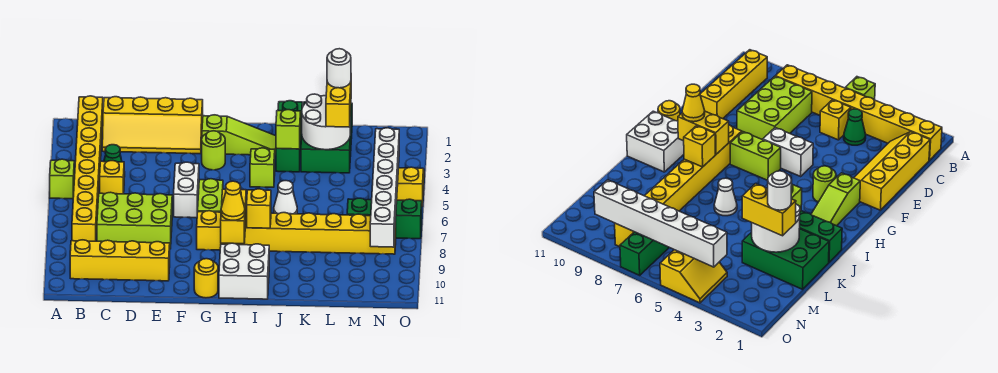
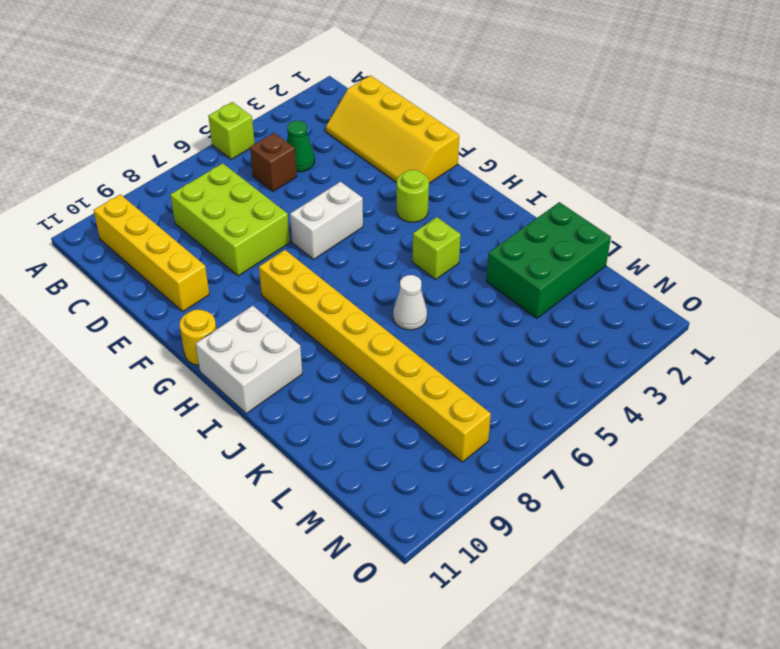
brown 1x1 brick [250,133,297,191] -> yellow 1x1 brick [100,161,124,194]
none -> yellow 1x8 brick [72,96,103,241]
none -> lime 1x3 slope [202,115,276,155]
none -> lime 1x2 brick [198,179,223,212]

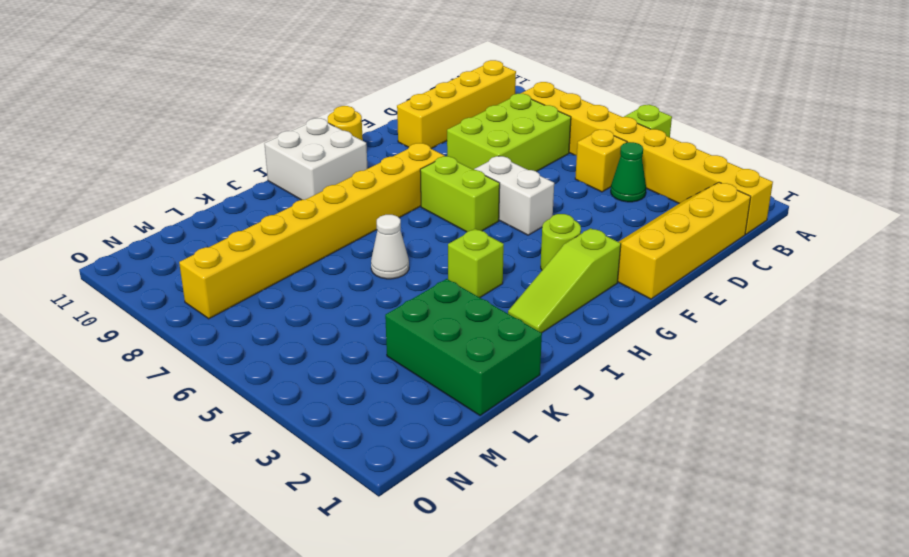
none -> green 1x3 brick [276,101,302,172]
none -> green 1x3 brick [347,198,422,239]
none -> yellow 2x2 slope [397,167,424,206]

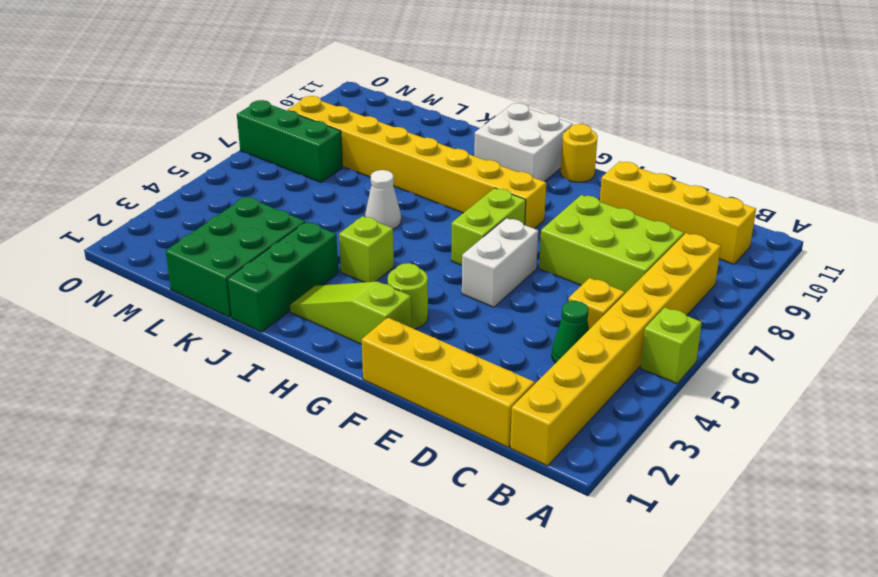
none -> yellow 2x2 slope [397,167,424,206]
none -> yellow 1x2 brick [221,189,246,244]
none -> yellow 1x1 brick [246,189,271,228]

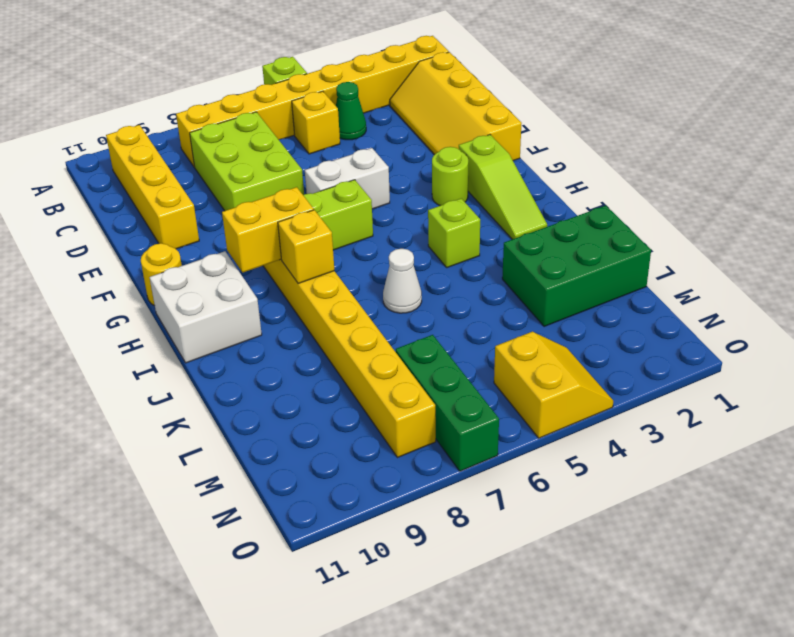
none -> green 1x3 brick [276,101,302,172]
none -> lime 1x1 brick [276,110,301,149]
none -> white 2x2 round brick [302,94,350,150]

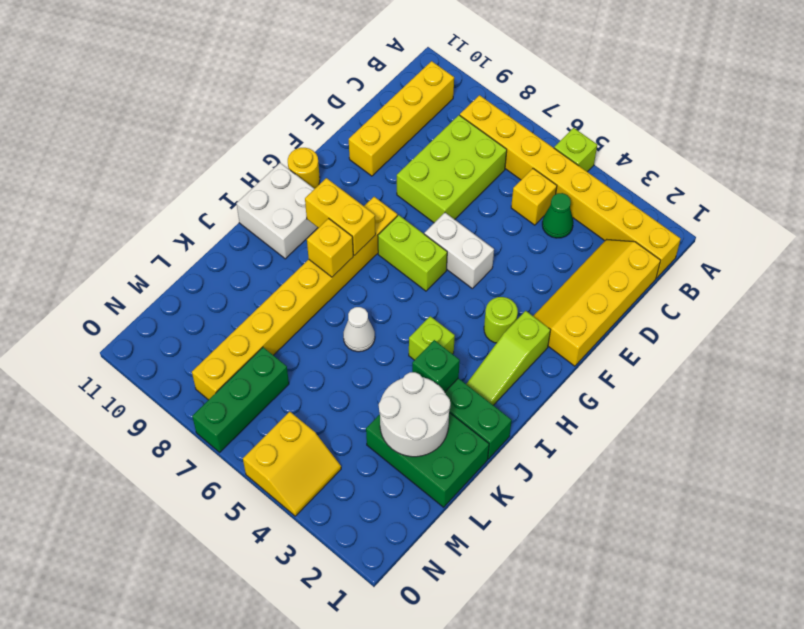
green 1x1 brick [412,340,460,392] -> lime 1x1 brick [276,110,301,149]
none -> white 1x6 brick [370,128,399,247]
none -> yellow 1x1 cone [221,181,245,220]
none -> yellow 1x2 brick [326,82,351,127]

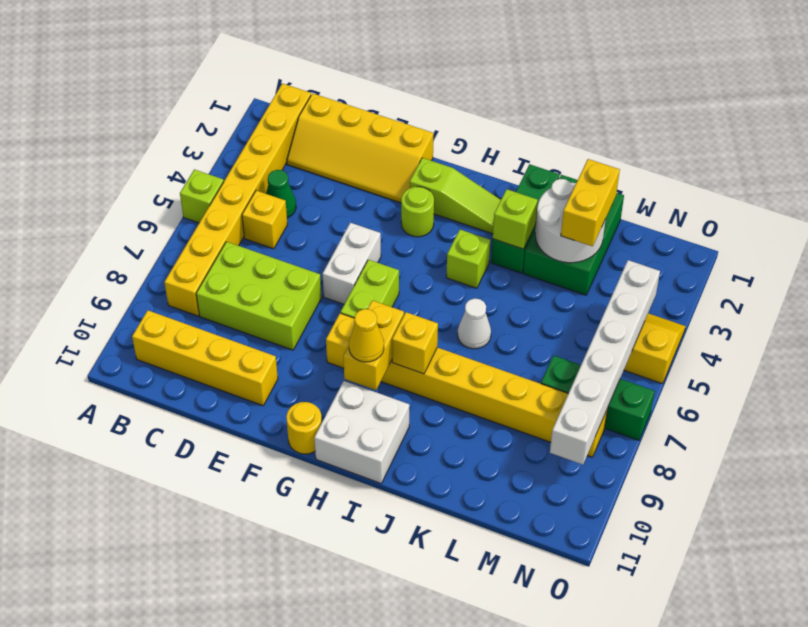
none -> white 1x1 round brick [327,49,351,88]

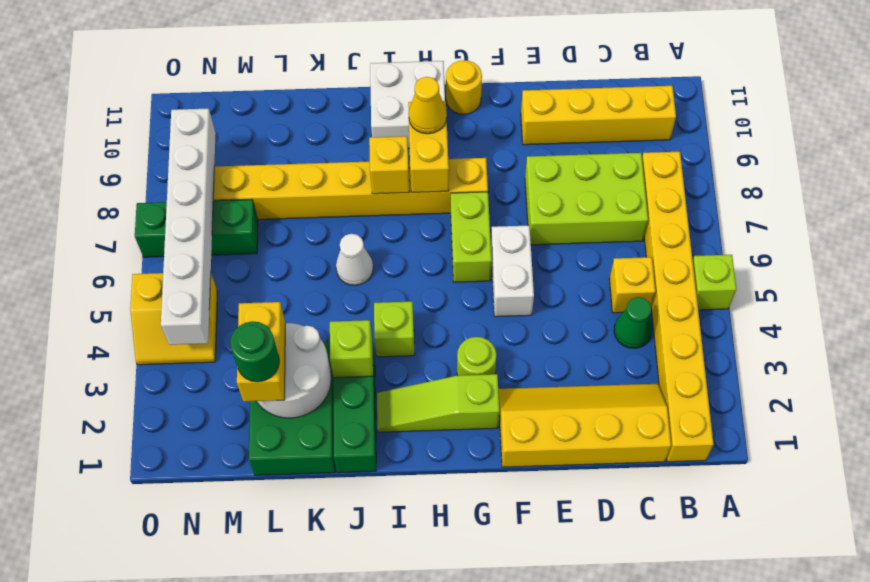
green 1x1 round brick [230,321,279,382] -> white 1x1 round brick [327,49,351,88]

